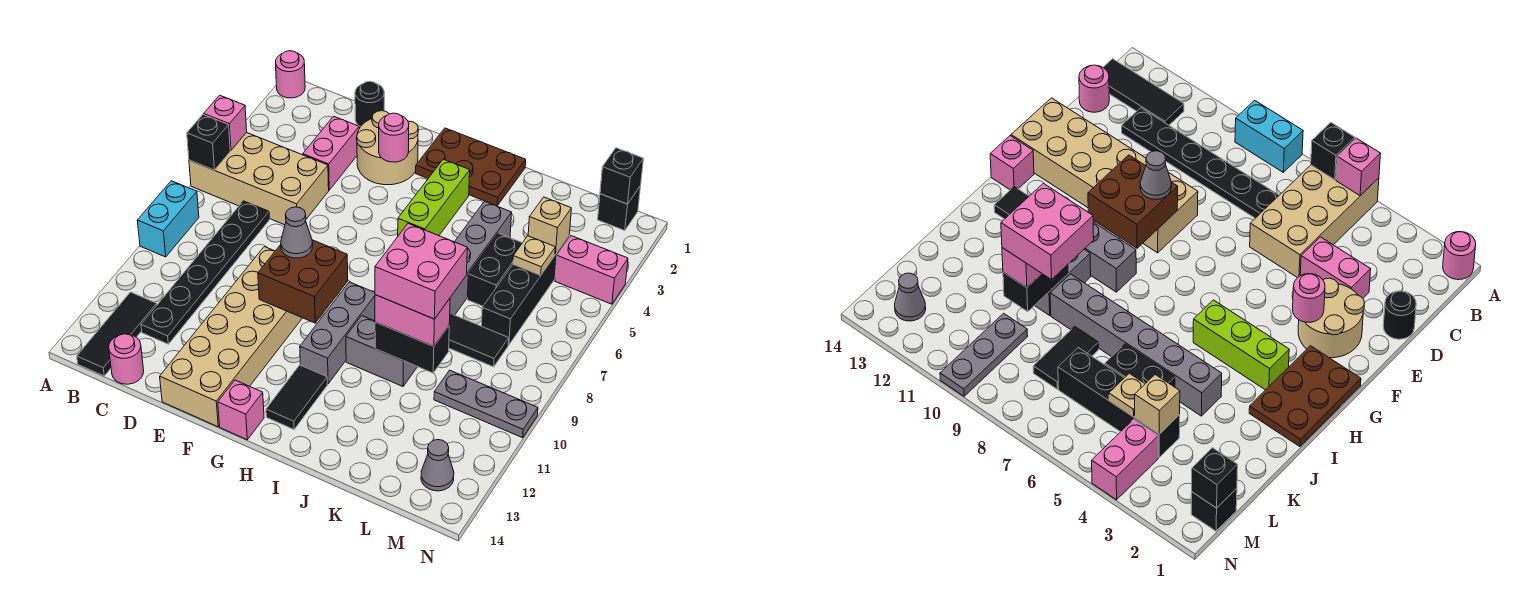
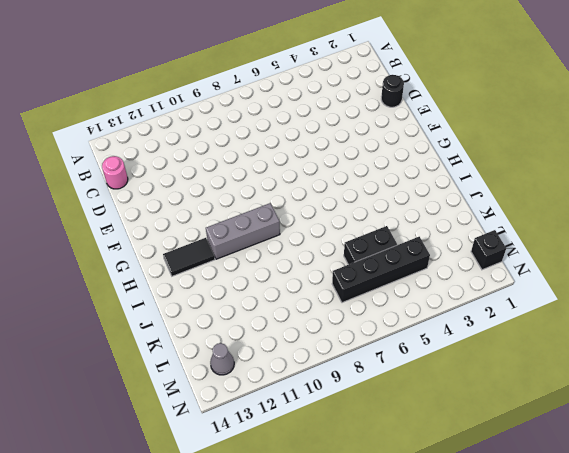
none -> pink 1x1 round brick [276,51,305,98]
none -> tan 2x4 brick [189,132,329,225]
none -> cyan 1x2 brick [137,181,199,257]
none -> black 1x3 tile [77,292,157,376]

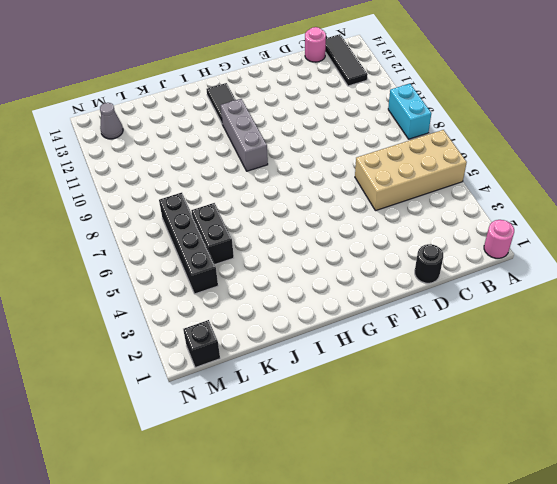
none -> black 1x6 plate [141,201,270,344]
none -> pink 1x2 brick [303,116,359,190]
none -> tan 2x2 round brick [357,111,418,185]
none -> tan 2x6 brick [160,247,302,427]

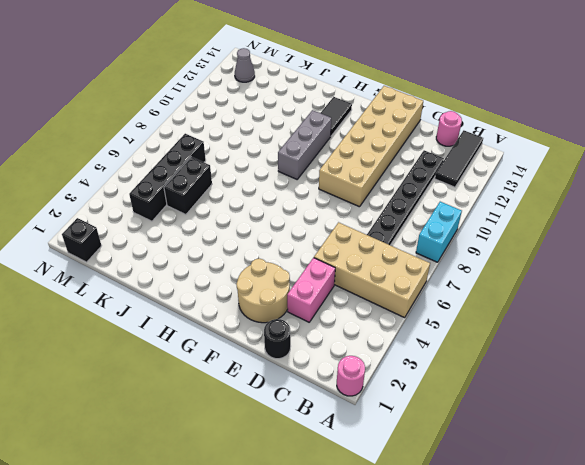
none -> brown 2x3 plate [416,128,526,206]
none -> pink 1x1 brick [218,380,264,440]
none -> lime 1x3 brick [398,159,470,236]
none -> grey 1x2 brick [346,316,417,386]

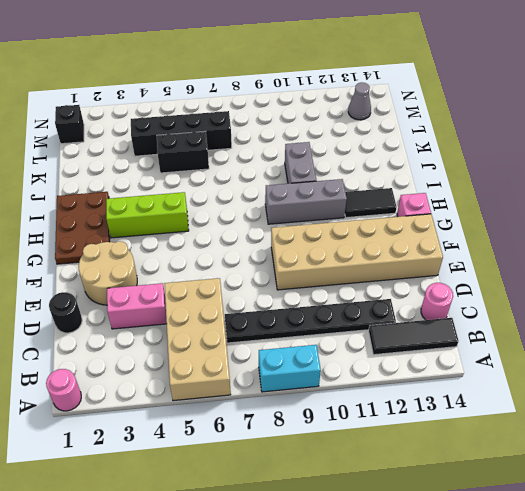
none -> grey 1x6 brick [450,201,512,315]
none -> black 1x2 tile [449,314,509,367]
none -> grey 1x3 plate [434,370,538,438]
none -> pink 1x2 brick [555,236,628,304]

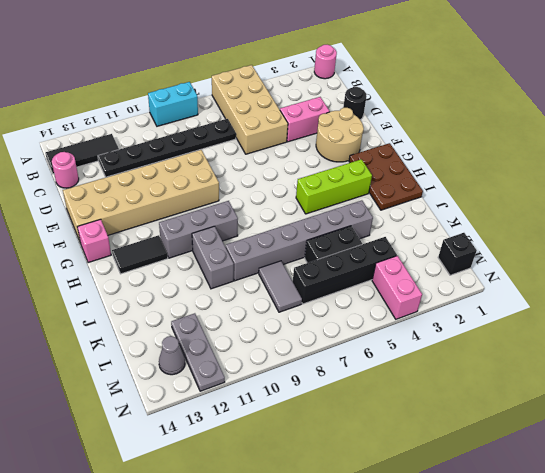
grey 1x2 tile [259,261,302,312] -> black 1x2 tile [449,314,509,367]
grey 1x3 plate [171,313,225,391] -> grey 1x3 plate moved to [434,370,538,438]
none -> pink 1x1 brick [204,95,247,150]
none -> black 1x1 brick [187,114,230,170]
none -> pink 1x1 round brick [379,113,409,162]
none -> brown 2x2 brick [258,240,348,323]

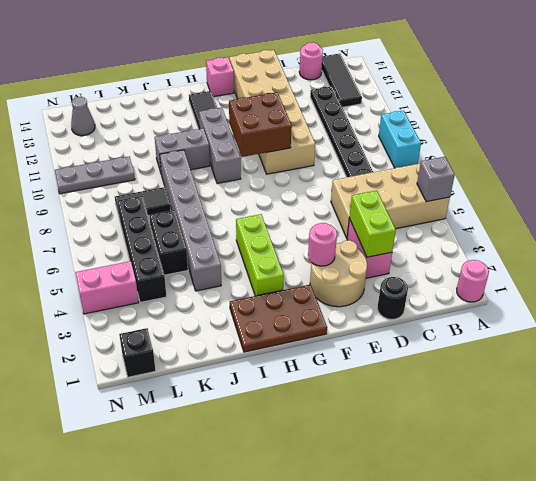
grey 1x1 brick [417,157,455,202] -> pink 1x1 brick [204,95,247,150]
lime 1x2 brick [349,190,396,257] -> none
none -> black 1x1 brick [187,114,230,170]
none -> black 1x2 brick [375,322,449,373]
none -> tan 1x1 brick [528,197,571,254]
none -> tan 1x1 plate [513,236,555,275]

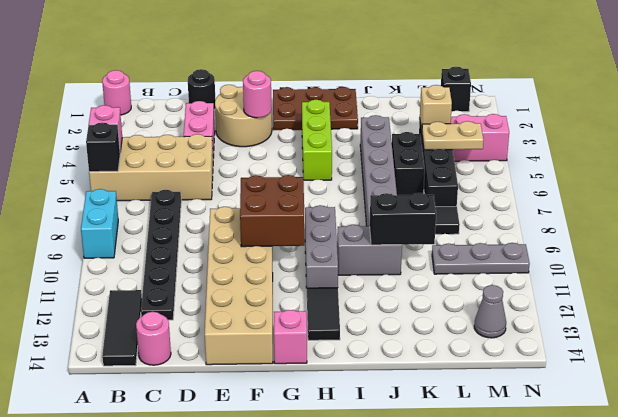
tan 1x2 plate [422,121,483,150] -> tan 1x1 plate [513,236,555,275]
none -> black 1x1 brick [600,148,643,204]
none -> grey 1x1 cone [281,207,313,258]
none -> pink 1x2 brick [375,295,450,347]
none -> pink 2x2 brick [375,223,467,319]

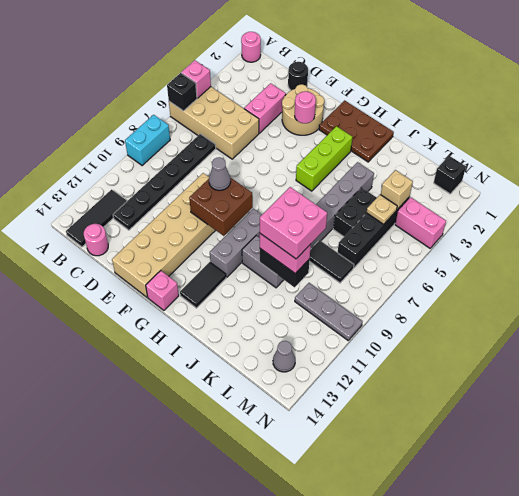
none -> black 1x1 brick [600,148,643,204]

